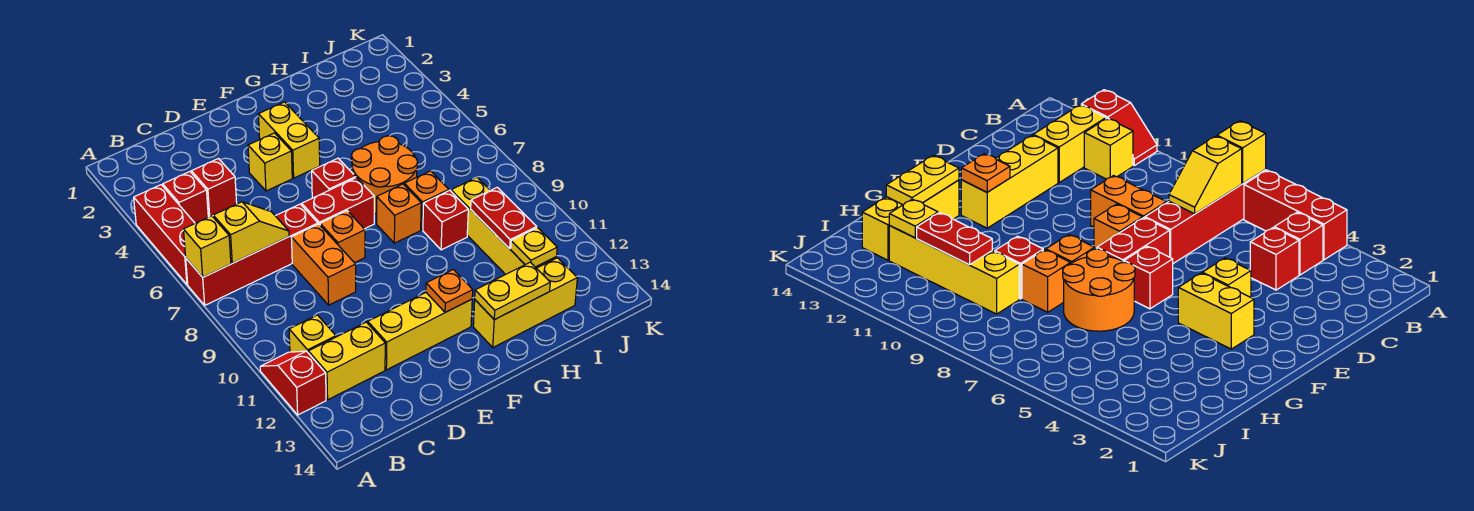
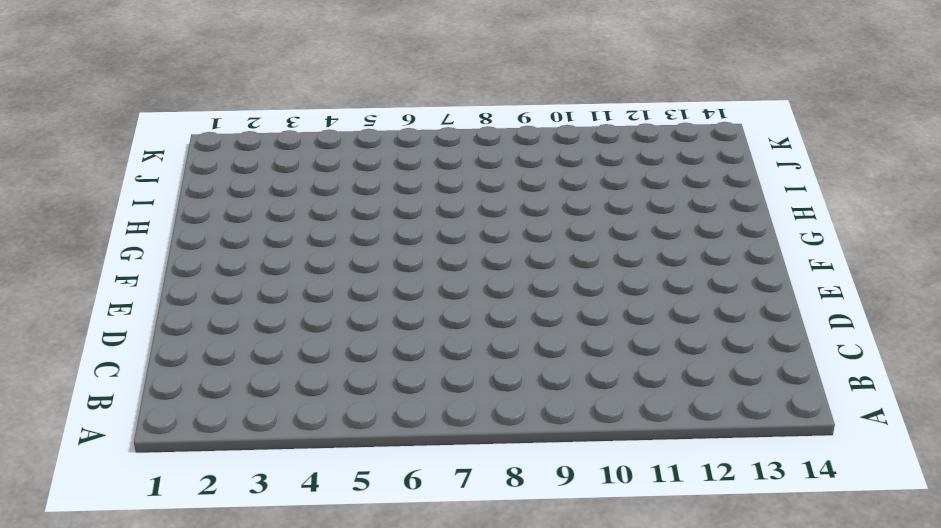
none -> red 1x3 brick [134,185,195,285]
none -> red 1x4 brick [186,204,318,305]
none -> red 1x2 slope [260,351,326,415]

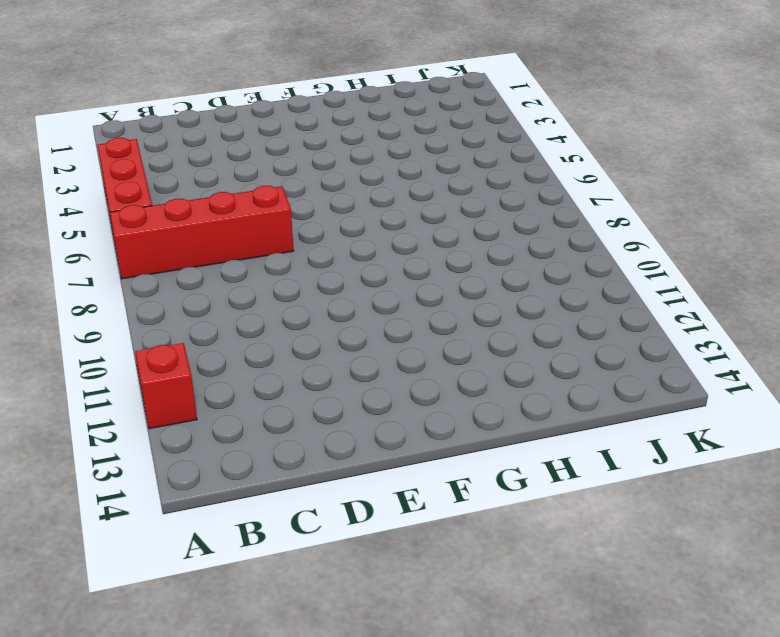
none -> red 1x1 brick [163,172,208,223]
none -> yellow 1x1 brick [289,315,336,352]
none -> yellow 1x2 brick [308,322,385,400]

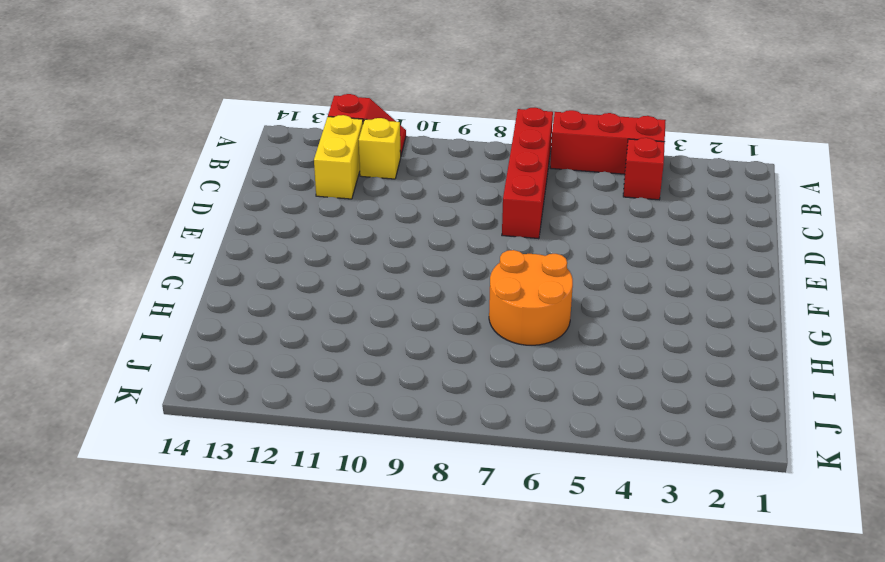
none -> red 1x1 brick [191,159,237,217]
none -> orange 1x2 brick [291,224,356,305]
none -> yellow 1x3 brick [368,293,472,370]

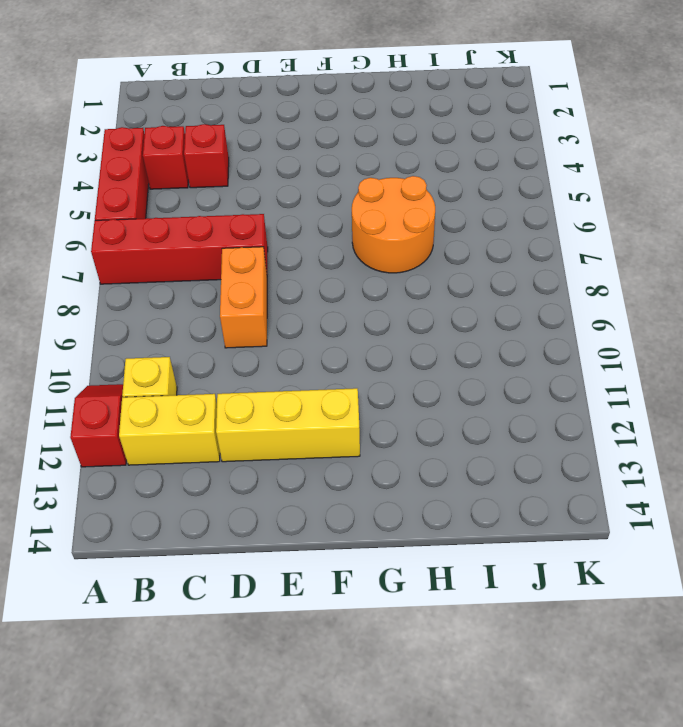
none -> yellow 1x1 brick [248,133,292,191]
none -> red 1x2 brick [302,178,374,229]
none -> orange 1x1 brick [320,211,365,263]

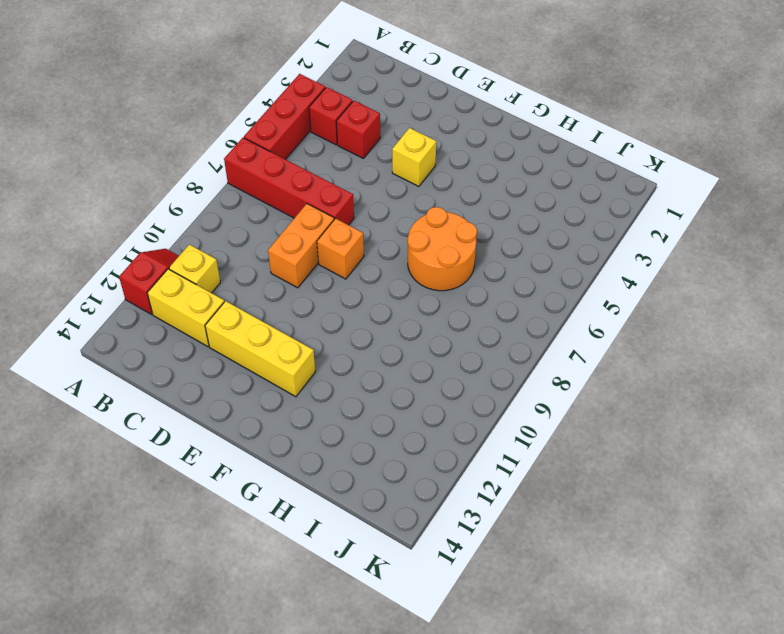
none -> red 1x2 brick [302,178,374,229]
none -> yellow 1x2 brick [258,102,320,178]
none -> red 1x1 brick [312,158,356,198]

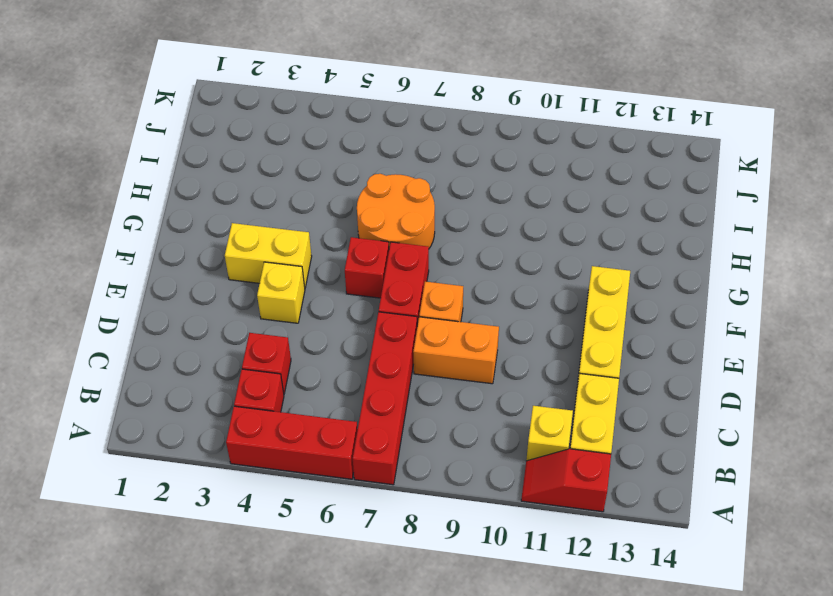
none -> orange 1x1 brick [377,184,421,243]
none -> yellow 1x3 brick [473,258,577,347]
none -> orange 1x1 brick [404,171,449,230]

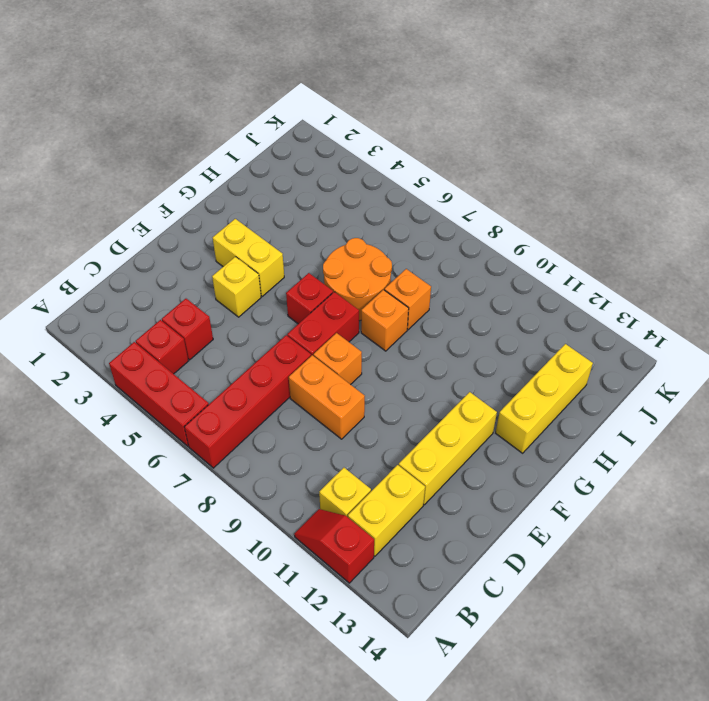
none -> red 1x1 brick [423,190,468,250]
none -> yellow 1x4 brick [451,177,556,275]
none -> yellow 1x1 brick [183,216,231,277]

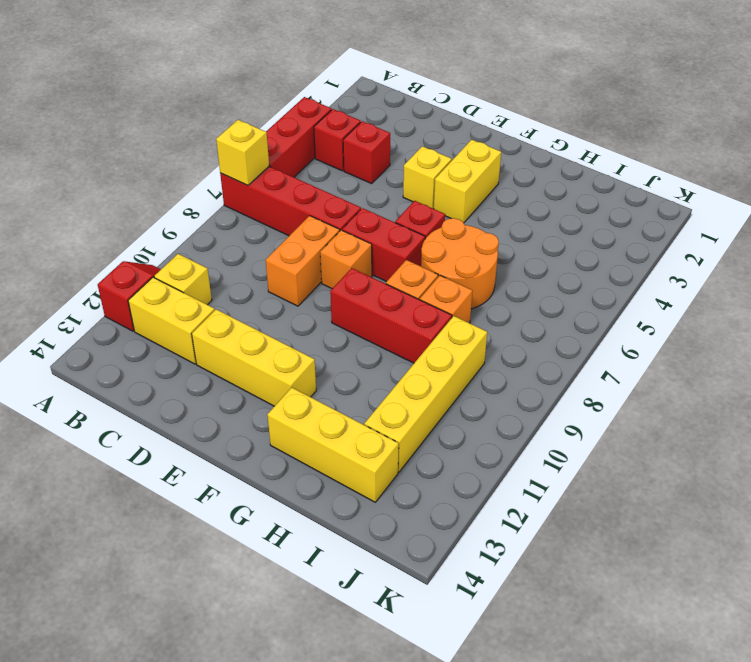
red 1x3 brick [330,268,452,363] -> red 1x1 brick [423,190,468,250]
none -> yellow 1x2 slope [213,202,289,263]
none -> orange 1x1 plate [426,269,473,312]
none -> yellow 1x2 plate [475,262,550,320]

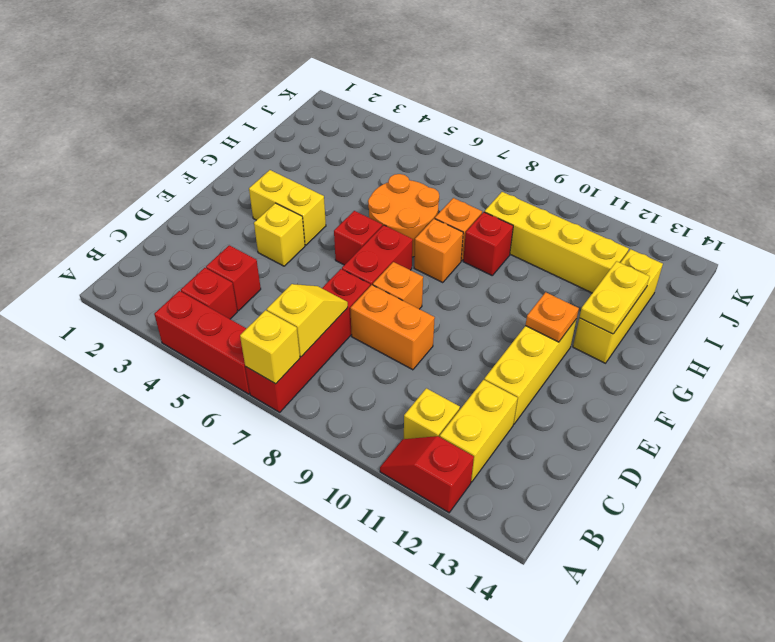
none -> red 1x2 plate [471,187,537,249]
none -> yellow 1x1 plate [511,228,557,267]

